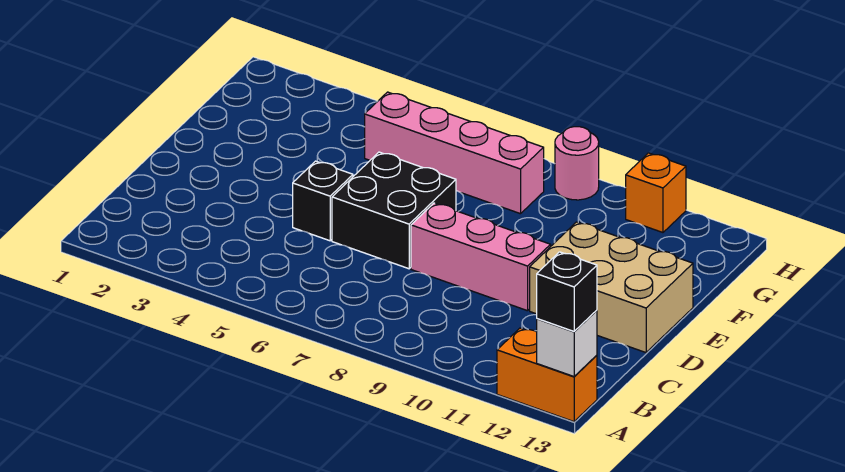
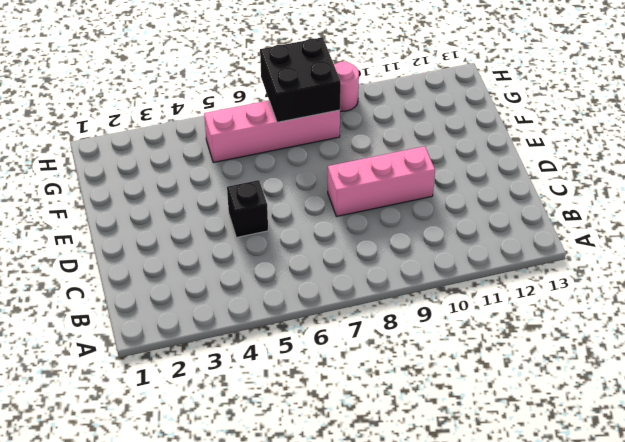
black 2x2 brick [260,37,341,122] -> black 2x2 brick moved to [332,152,456,269]
none -> orange 1x2 brick [497,328,597,422]
none -> tan 2x3 brick [530,222,693,353]

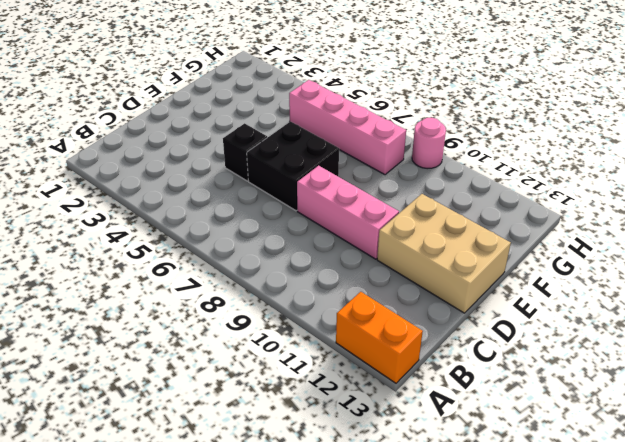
none -> orange 1x1 brick [626,153,686,232]
none -> white 1x1 brick [537,310,597,376]

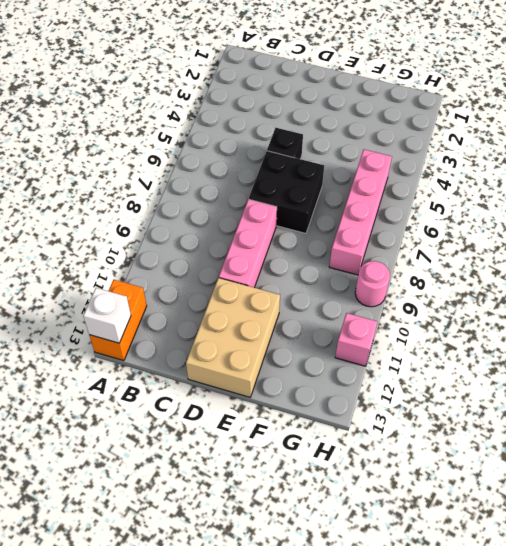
pink 1x1 brick [335,313,377,366] -> orange 1x1 brick [626,153,686,232]
none -> black 1x1 brick [537,252,597,331]

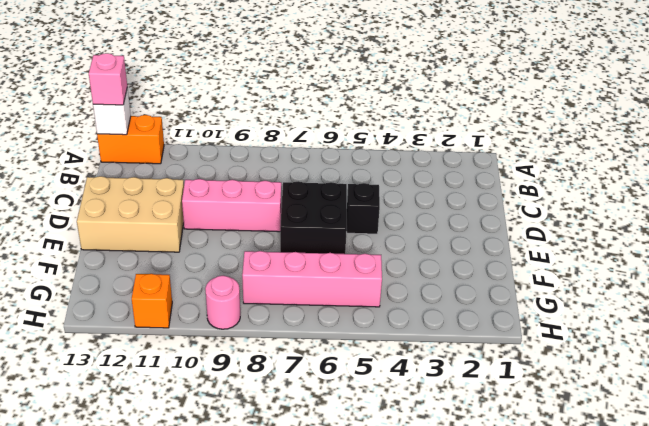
pink 1x1 brick [89,53,127,105] -> black 1x1 brick [537,252,597,331]

